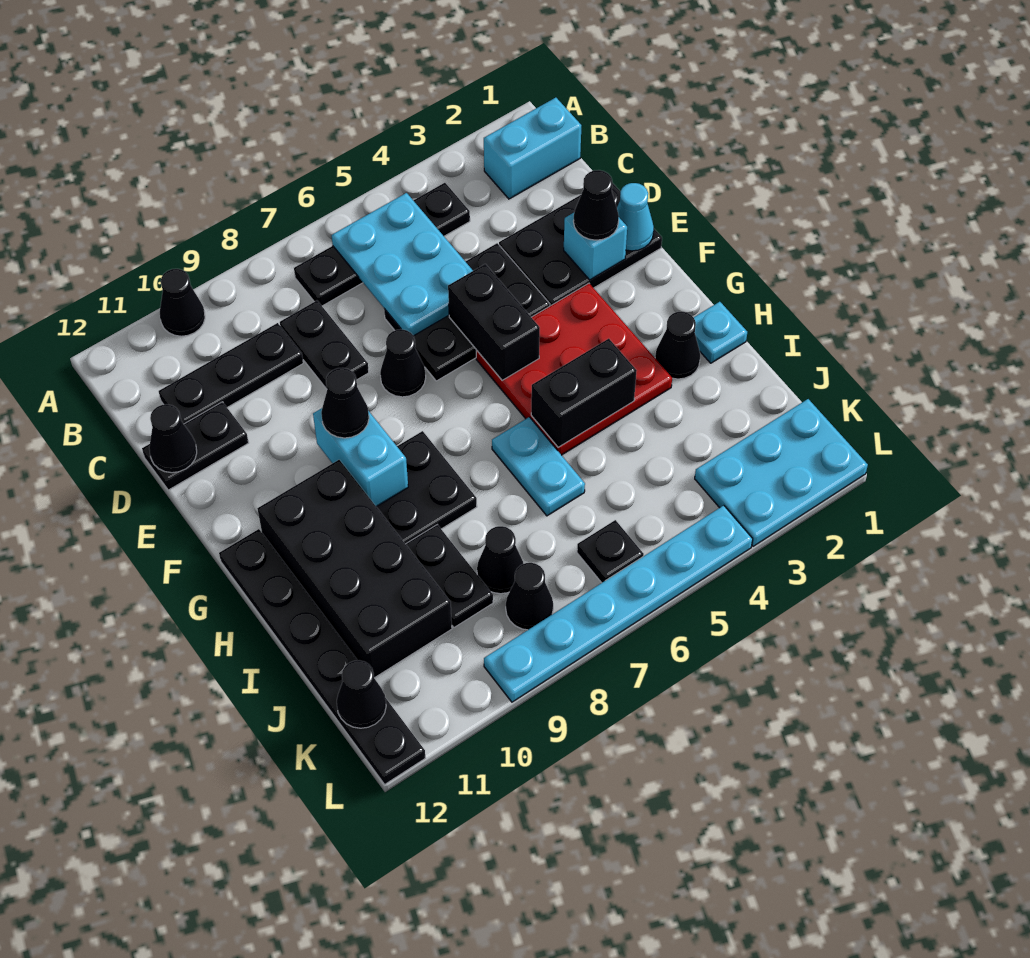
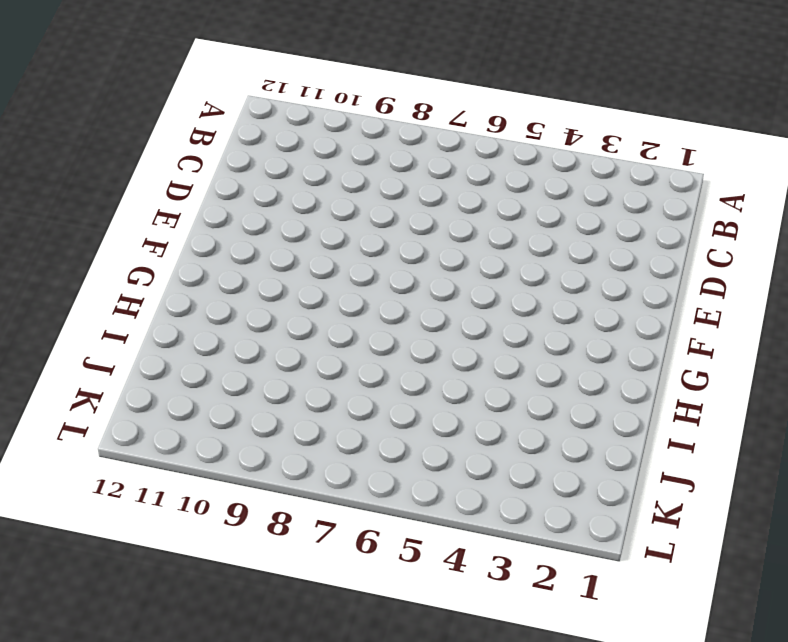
none -> black 1x1 cone [160,269,205,336]
none -> cyan 1x2 brick [484,98,581,199]
none -> black 1x4 plate [294,183,470,306]
none -> black 1x2 plate [280,301,369,389]

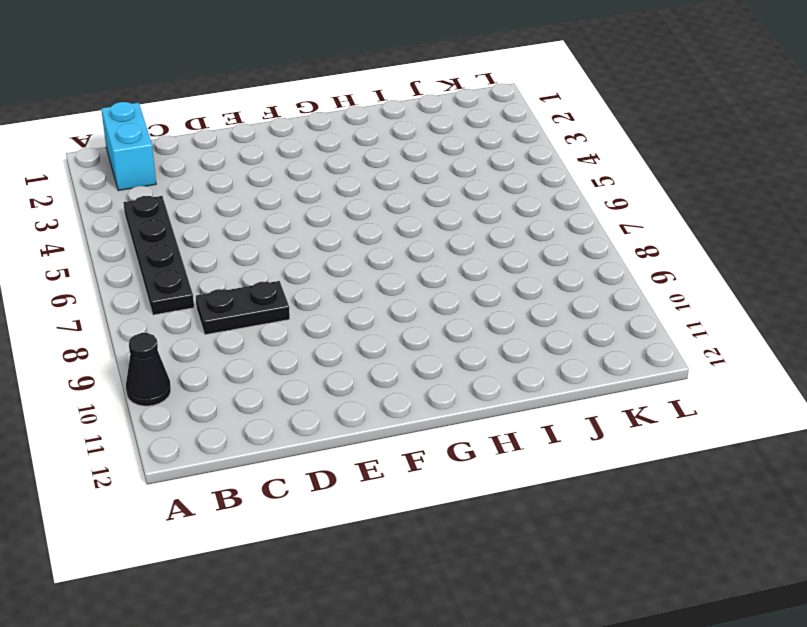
none -> black 1x3 plate [159,323,303,424]
none -> black 2x3 plate [499,183,662,306]
none -> black 2x3 plate [384,243,550,381]
none -> black 1x2 plate [142,402,249,490]

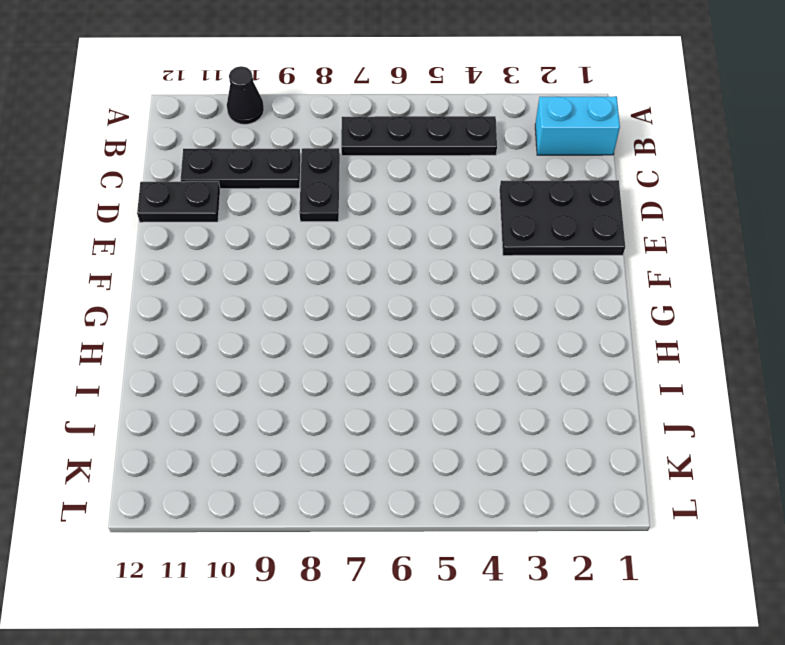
none -> black 2x3 plate [384,243,550,381]
none -> black 1x1 cone [380,329,426,397]
none -> red 3x3 plate [476,283,672,455]
none -> black 2x2 plate [377,431,477,544]

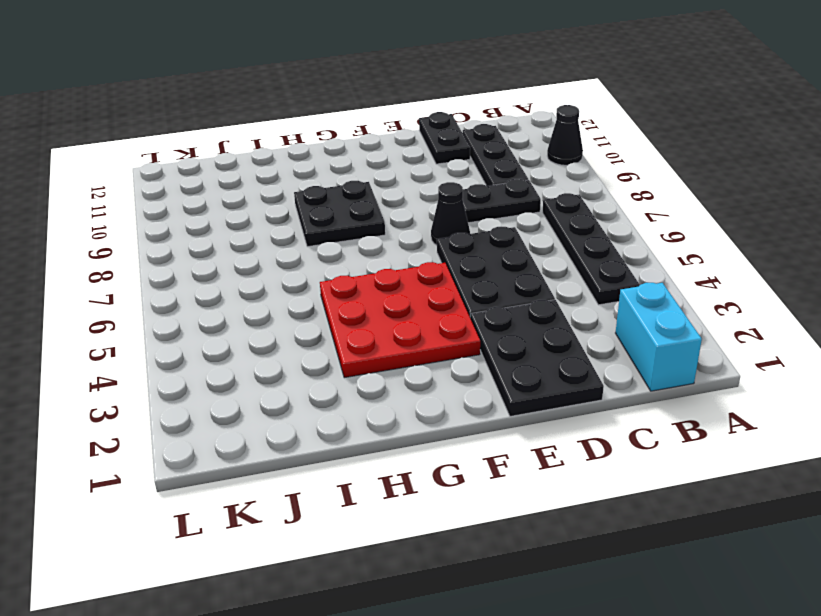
none -> black 2x4 brick [257,460,452,678]
none -> black 1x6 plate [219,529,425,784]
none -> cyan 1x1 plate [693,302,747,363]
none -> black 1x1 cone [655,312,700,379]

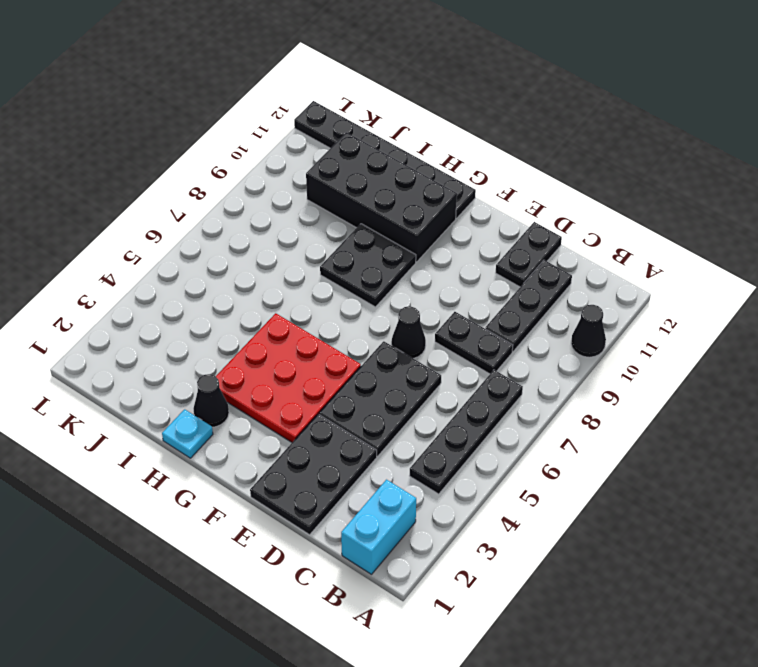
none -> cyan 1x2 plate [492,417,585,516]
none -> black 1x2 plate [406,525,493,628]
none -> black 1x1 cone [477,526,524,594]
none -> cyan 2x3 plate [695,399,868,546]

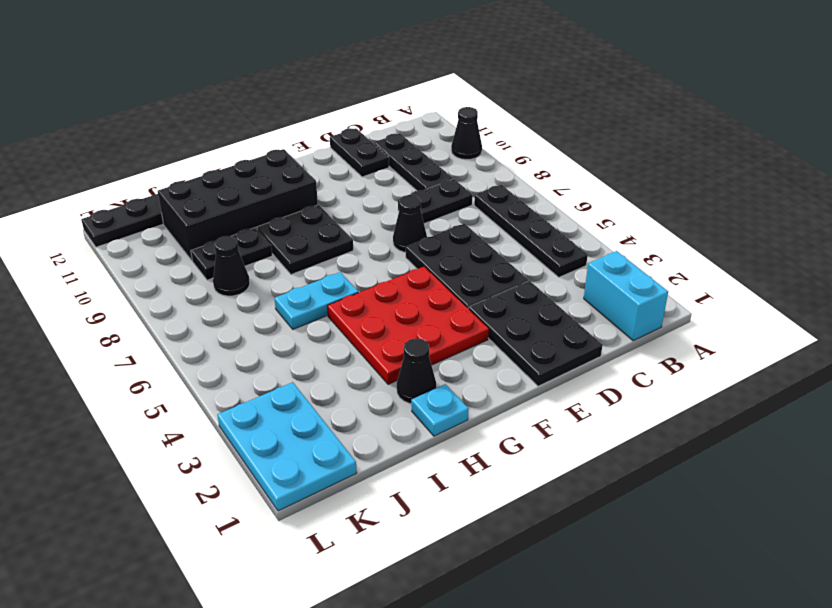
none -> black 1x1 plate [577,520,644,583]
none -> black 1x1 cone [506,563,553,630]
none -> cyan 1x6 plate [484,505,753,702]
none -> cyan 2x3 plate [332,193,473,336]

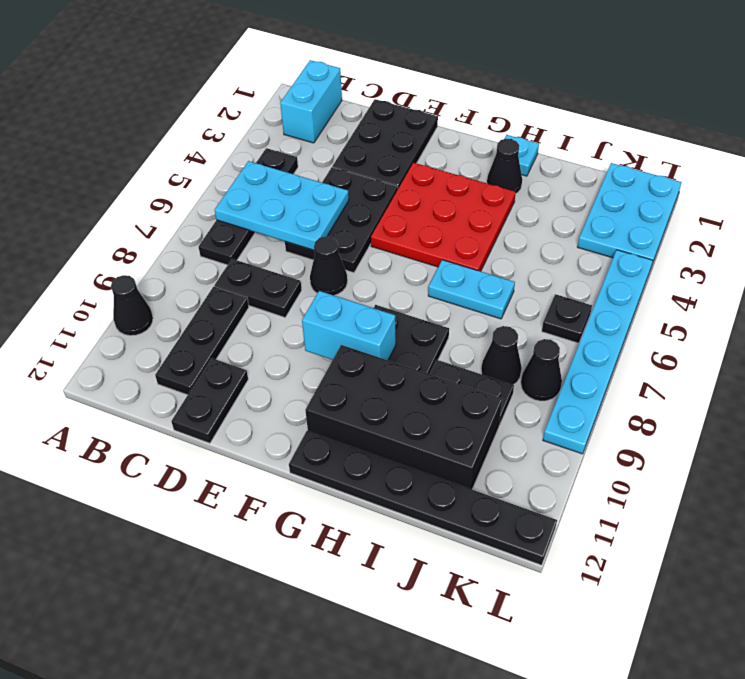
none -> black 1x1 cone [149,404,197,473]
none -> cyan 1x1 cone [617,183,654,251]
none -> cyan 1x1 brick [564,213,627,280]
none -> black 1x2 brick [448,264,540,380]

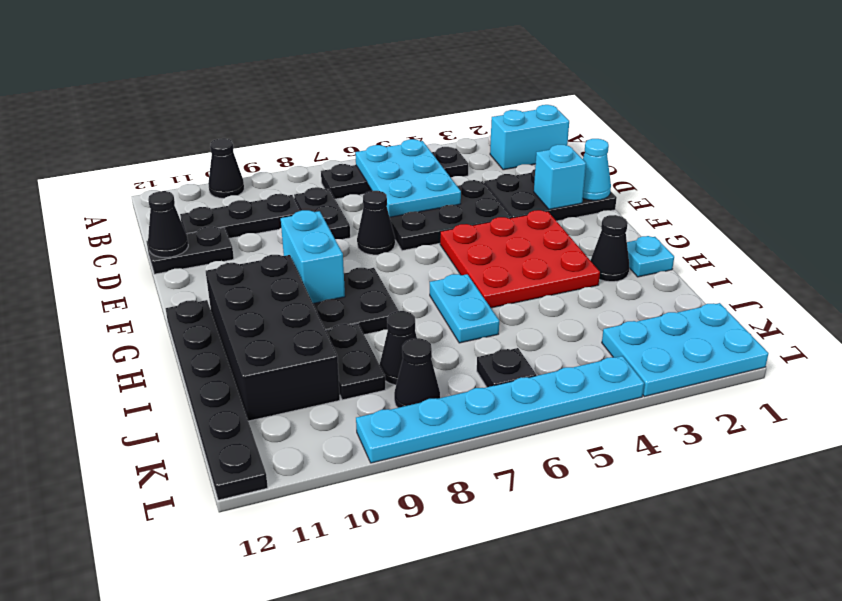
none -> black 1x2 brick [448,264,540,380]
none -> black 1x2 brick [531,339,637,447]
none -> black 1x1 cone [337,660,386,728]
none -> black 1x1 cone [573,170,619,240]

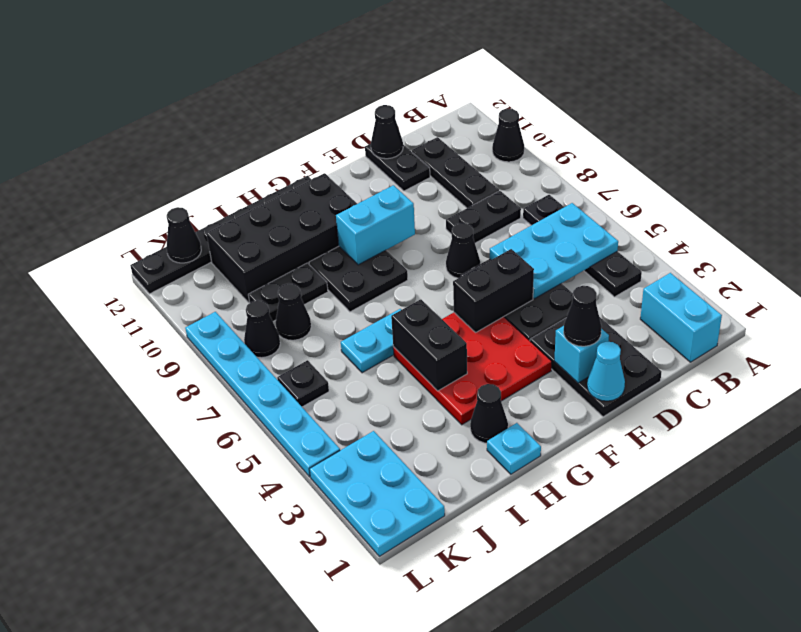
none -> black 1x1 cone [321,368,369,438]

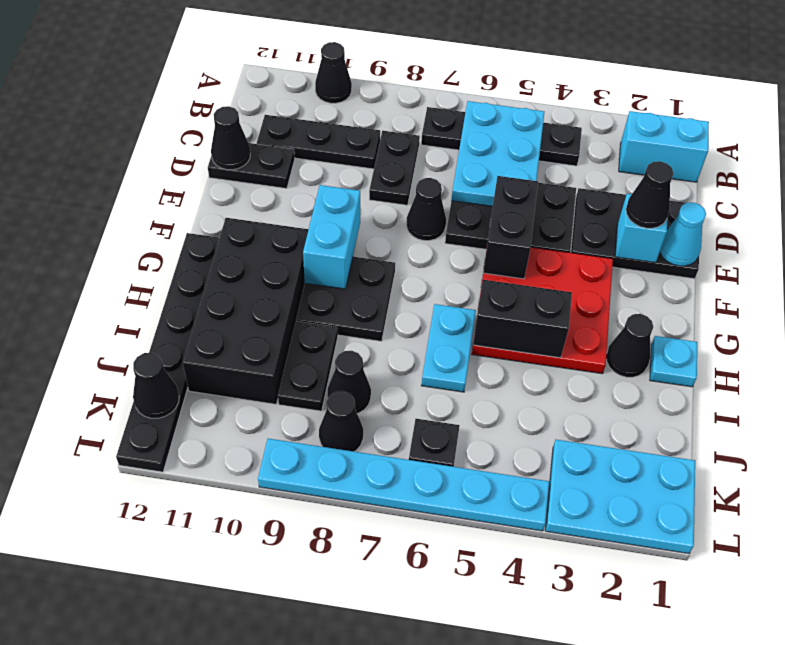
none -> black 1x1 cone [321,368,369,438]

